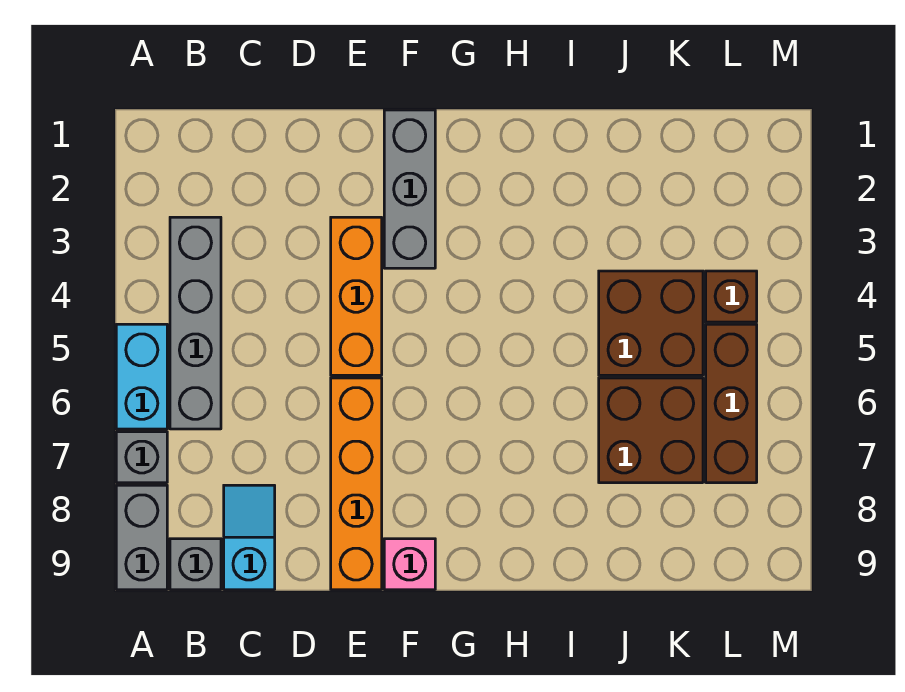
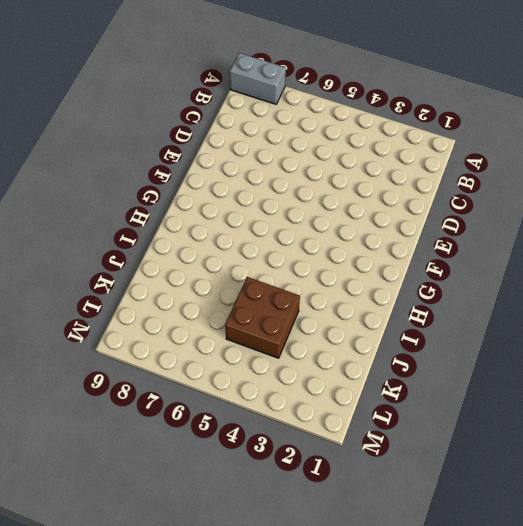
none -> cyan 1x2 brick [116,324,167,429]
none -> grey 1x1 brick [116,432,167,483]
none -> grey 1x4 brick [170,217,221,429]

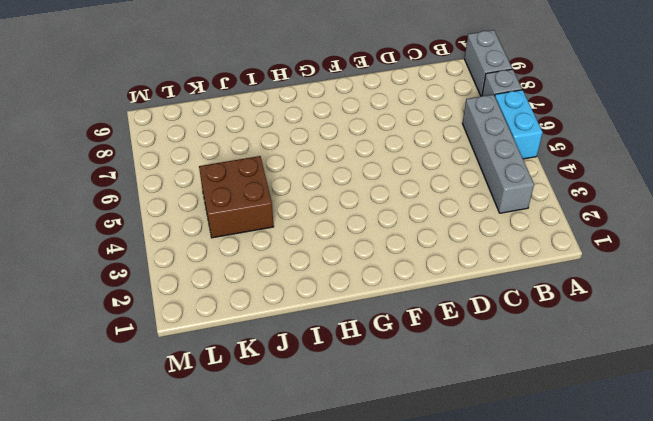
none -> grey 1x1 brick [170,539,221,590]
none -> cyan 1x2 slope [224,485,275,590]
none -> orange 1x3 brick [331,217,382,375]

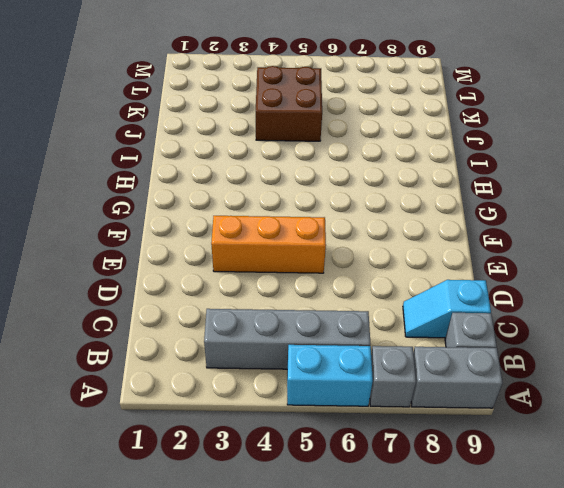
none -> orange 1x4 brick [331,378,382,590]
none -> grey 1x3 brick [384,110,435,268]
none -> pink 1x1 brick [384,539,435,590]

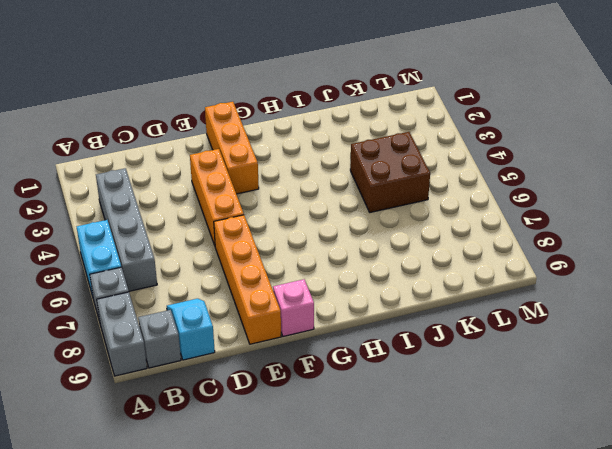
orange 1x3 brick [205,102,259,194] -> grey 1x3 brick [384,110,435,268]
none -> brown 2x2 brick [599,378,703,483]
none -> brown 1x1 brick [706,271,757,322]
none -> brown 1x3 brick [706,324,757,483]

